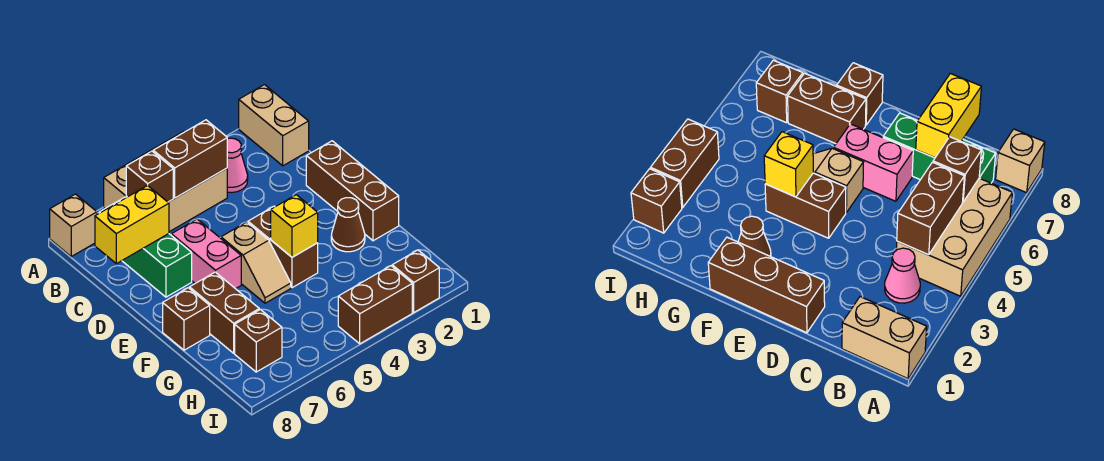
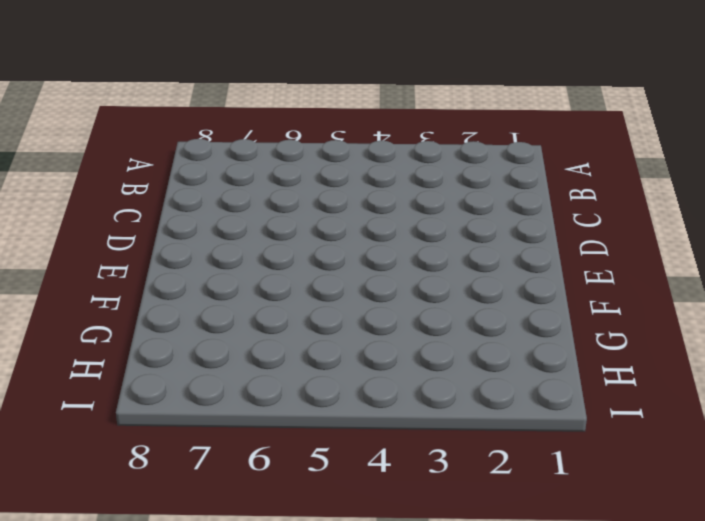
none -> tan 1x2 brick [239,85,309,166]
none -> tan 2x3 brick [104,132,227,232]
none -> tan 1x1 brick [50,194,97,256]

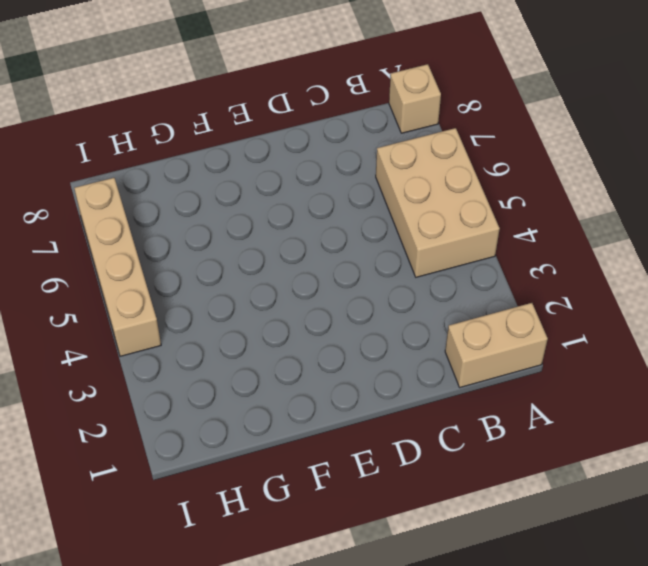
tan 1x4 brick [74,178,161,356] -> brown 1x2 brick [338,266,412,344]
none -> pink 1x1 cone [227,138,248,193]
none -> green 1x3 brick [99,197,192,297]
none -> brown 1x3 brick [306,141,399,241]

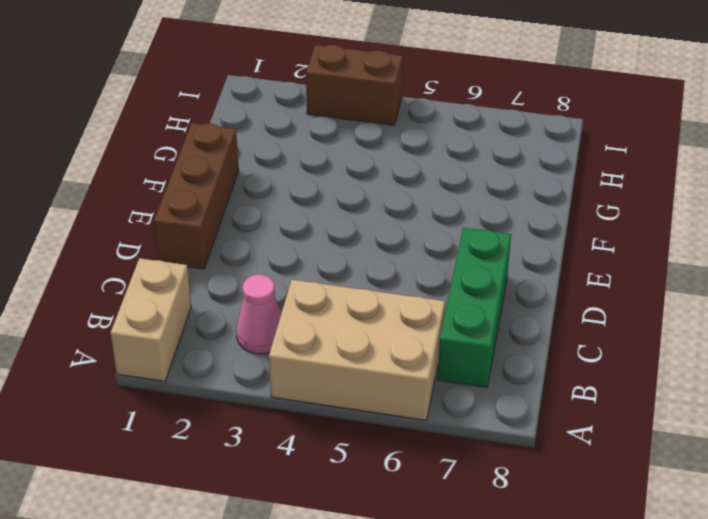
none -> tan 1x1 brick [50,194,97,256]
none -> pink 1x2 brick [171,219,241,289]
none -> brown 1x2 brick [248,206,318,288]

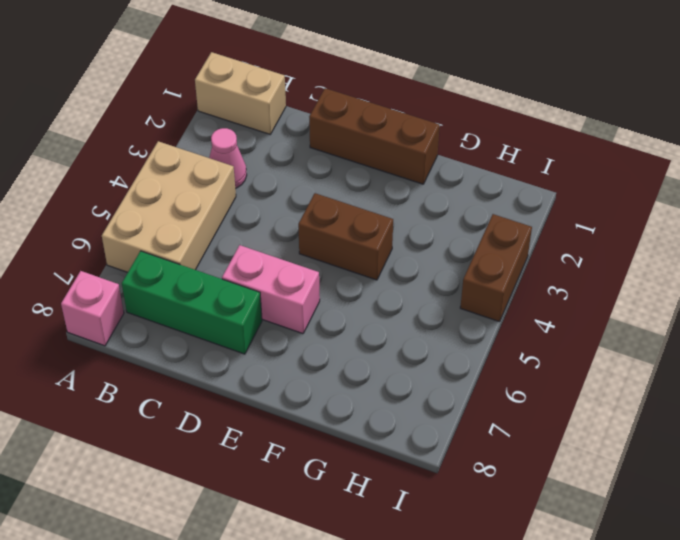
pink 1x1 brick [61,271,124,346] -> tan 1x1 brick [50,194,97,256]
none -> tan 1x2 slope [221,222,291,303]
none -> brown 1x1 cone [331,198,365,252]
none -> brown 1x2 brick [190,272,259,353]

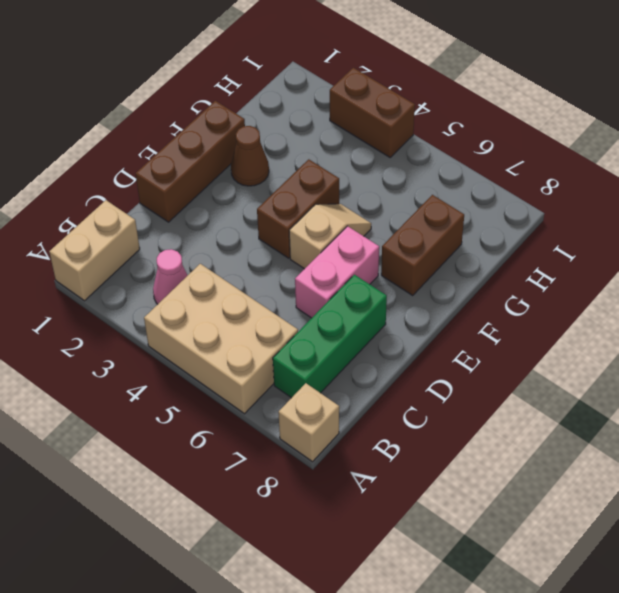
none -> brown 1x1 brick [163,288,210,350]
none -> brown 1x1 brick [235,309,282,372]
none -> brown 1x1 brick [392,250,439,312]

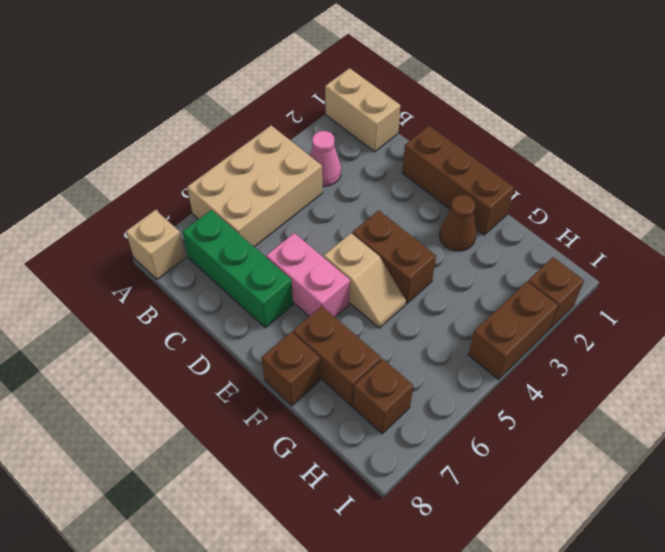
none -> brown 1x2 brick [153,120,227,198]
none -> brown 1x1 brick [126,151,173,202]
none -> yellow 1x2 brick [95,185,169,264]

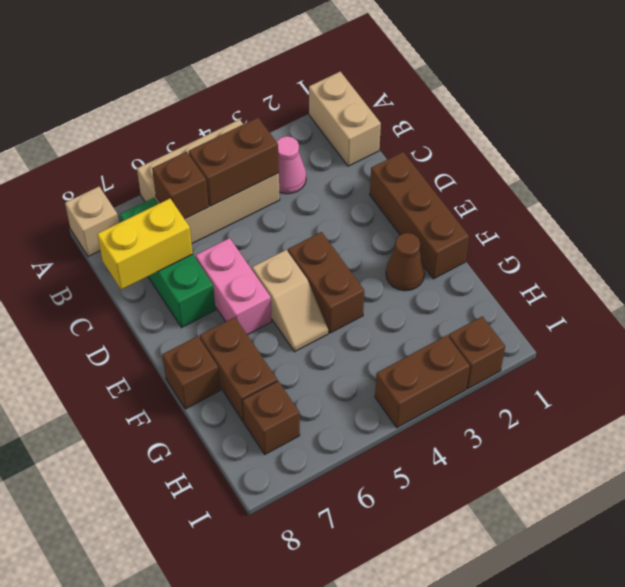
none -> yellow 1x1 brick [271,195,318,257]

